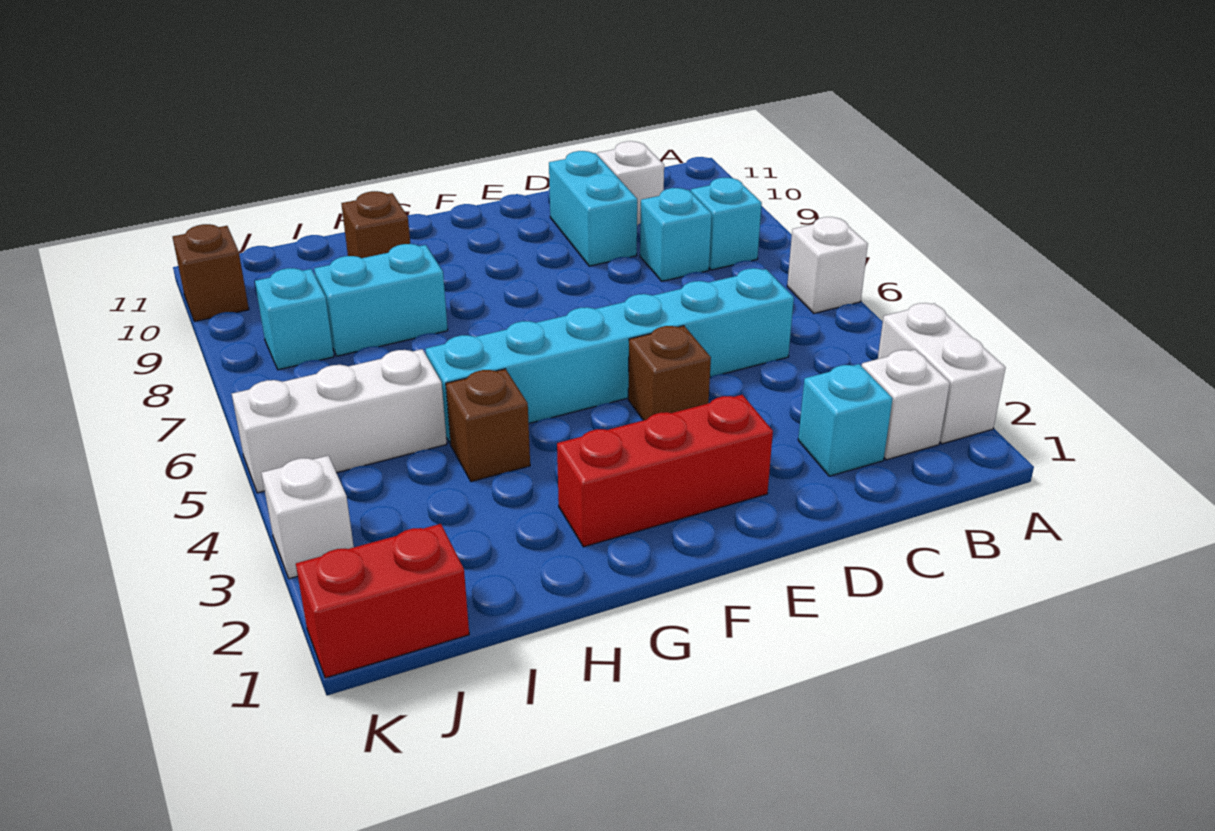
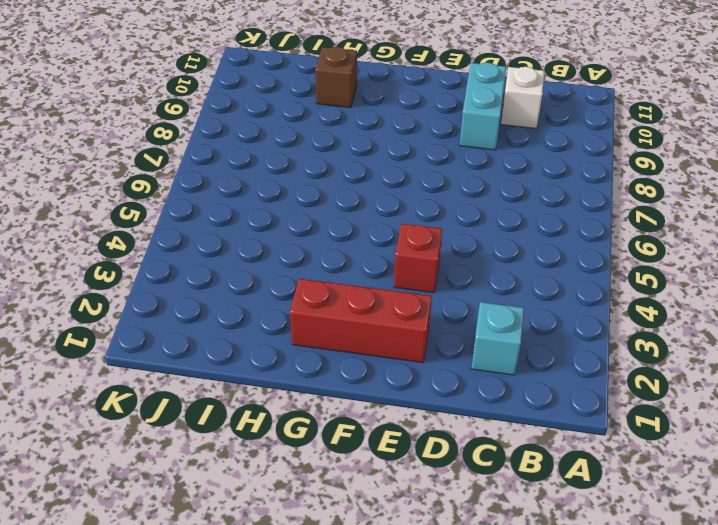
red 1x1 brick [394,224,442,293] -> brown 1x1 brick [628,326,711,420]
none -> white 1x2 brick [878,303,1006,444]
none -> white 1x1 brick [787,217,868,313]
none -> white 1x1 brick [862,349,950,460]

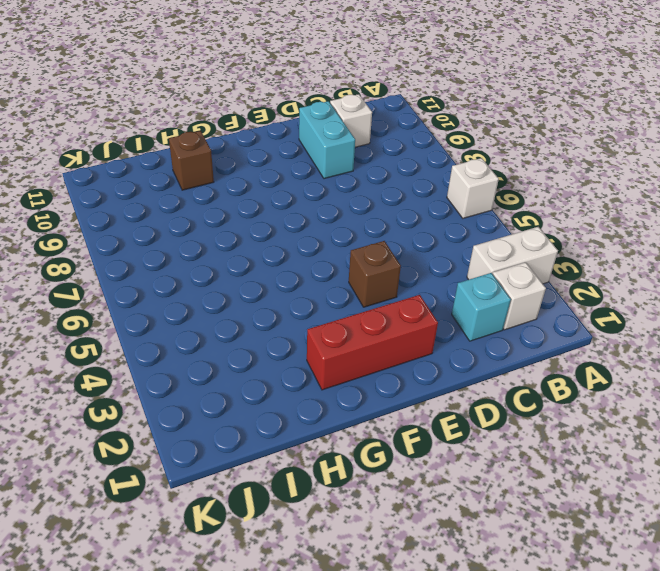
white 1x2 brick [467,227,558,284] -> white 1x2 brick turned to [878,303,1006,444]
none -> cyan 1x1 brick [691,178,762,270]
none -> cyan 1x6 brick [426,268,794,444]
none -> cyan 1x1 brick [640,188,712,281]

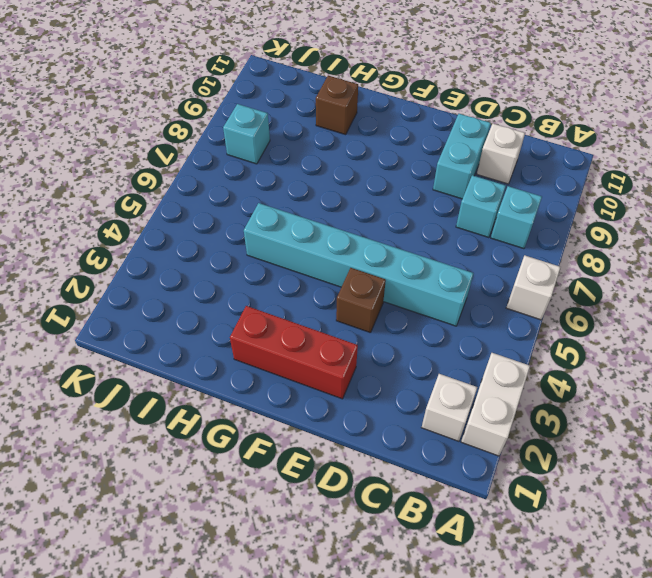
none -> cyan 1x1 brick [798,364,893,476]
none -> brown 1x1 brick [446,369,530,482]
none -> cyan 1x2 brick [314,244,448,356]

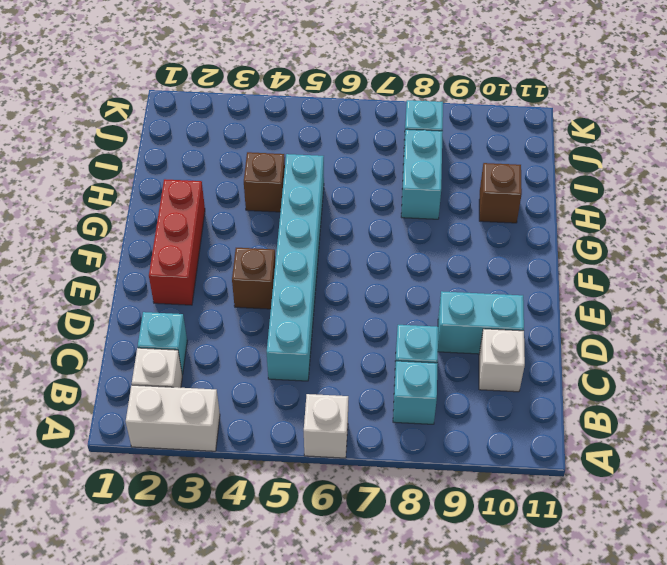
none -> white 1x3 brick [232,349,447,493]
none -> red 1x2 brick [296,524,469,678]
none -> white 1x1 brick [262,456,354,579]

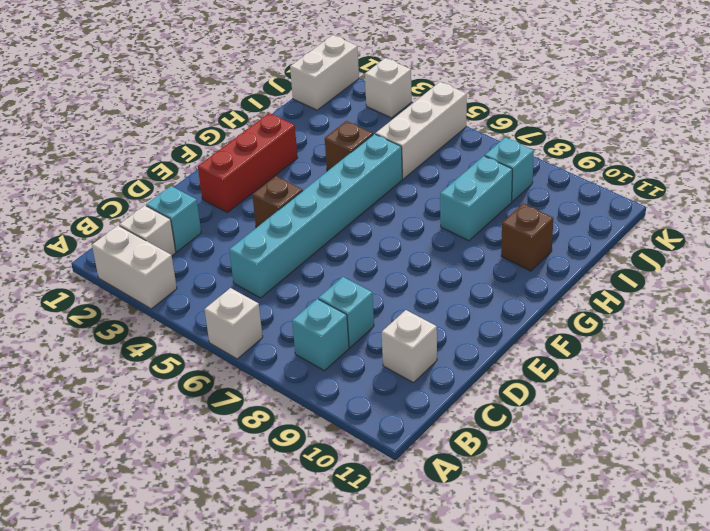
white 1x2 brick [290,35,359,110] -> red 1x2 brick [296,524,469,678]
none -> cyan 1x2 brick [549,151,637,266]
none -> brown 1x1 brick [173,224,249,321]

